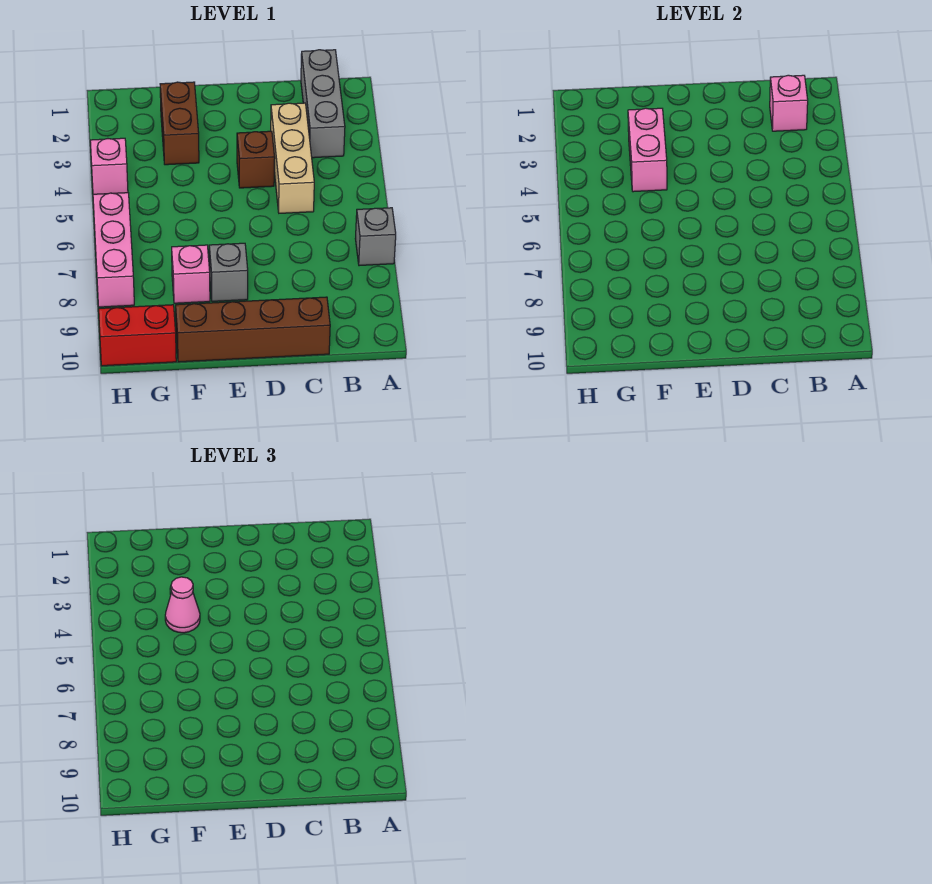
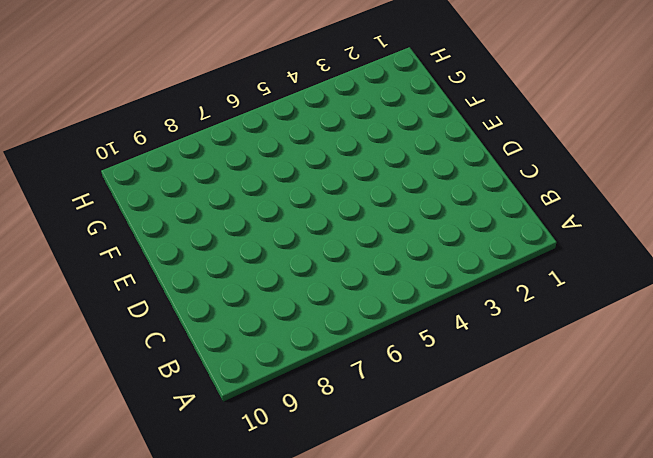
none -> grey 1x1 brick [355,208,396,266]
none -> grey 1x3 brick [301,50,345,158]
none -> tan 1x3 brick [271,103,314,213]

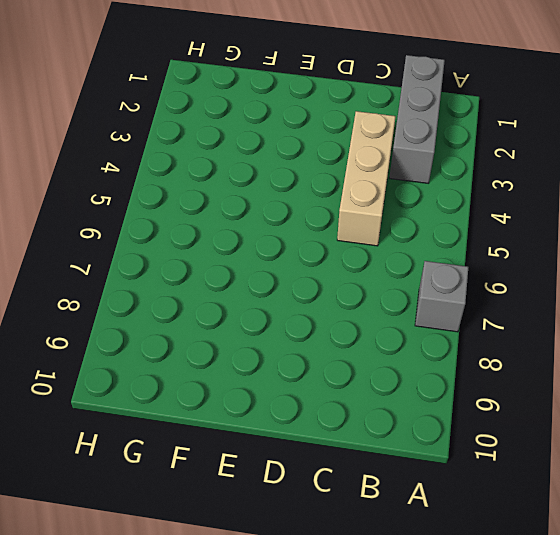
none -> brown 1x4 brick [176,297,330,362]
none -> brown 1x1 brick [237,131,275,188]
none -> grey 1x1 brick [209,243,248,301]

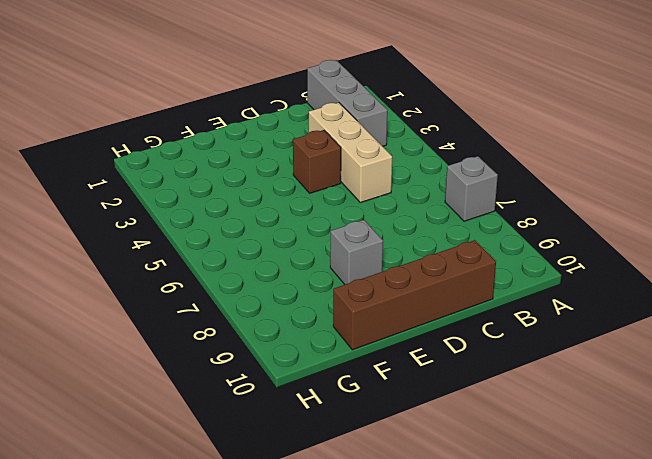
none -> brown 1x2 brick [160,82,199,165]
none -> pink 1x1 brick [172,245,210,303]
none -> red 1x2 brick [99,305,176,366]

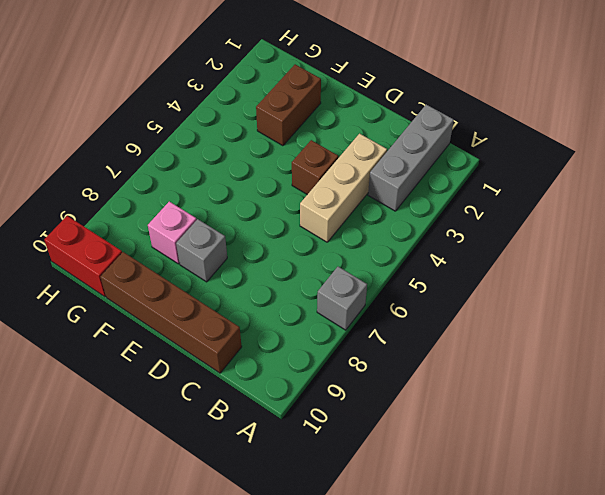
none -> pink 1x1 brick [90,138,128,194]
none -> pink 1x3 brick [93,193,134,307]
none -> pink 1x1 brick [770,75,808,131]

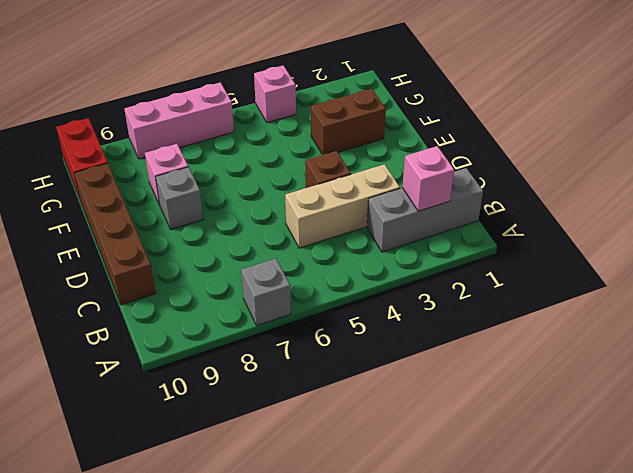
none -> pink 1x2 brick [628,108,667,192]
none -> pink 1x1 cone [165,577,200,633]

